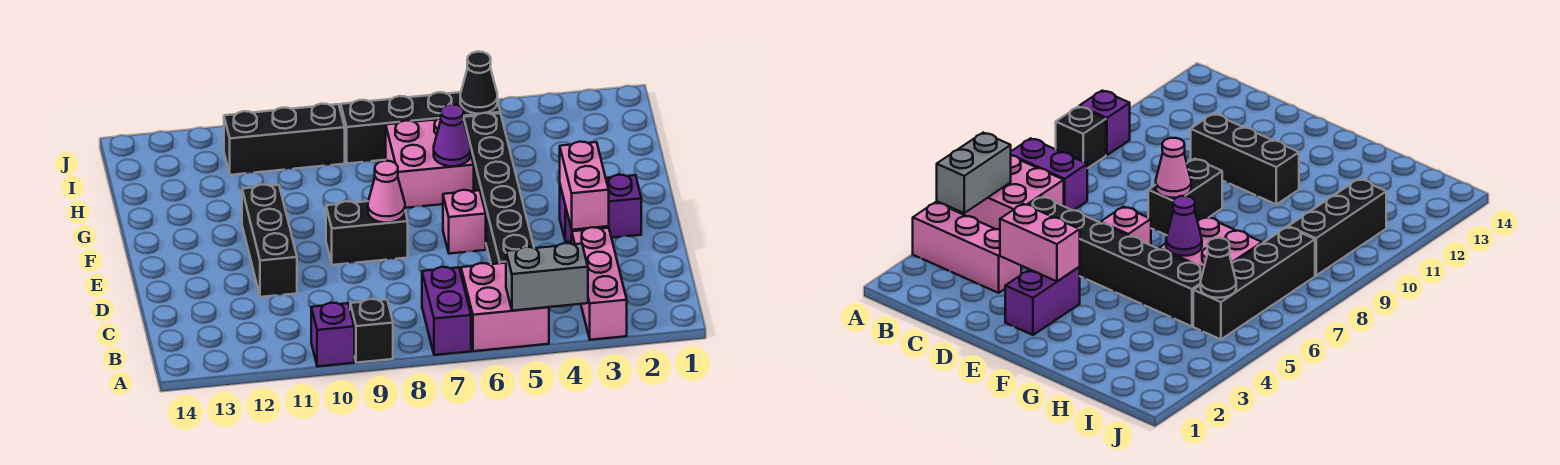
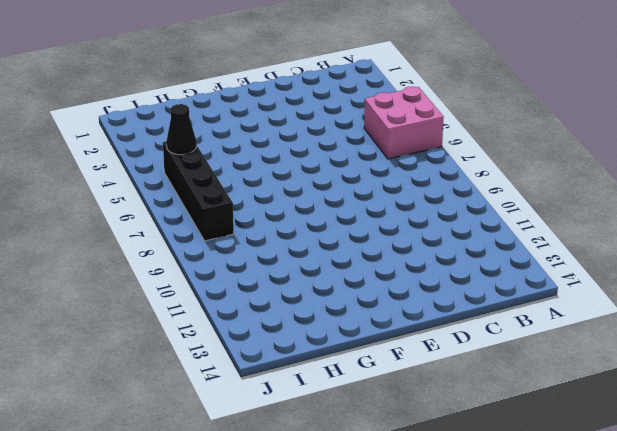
none -> pink 1x3 brick [572,227,627,340]
none -> purple 1x2 brick [422,267,471,355]
none -> black 1x1 brick [350,299,393,363]

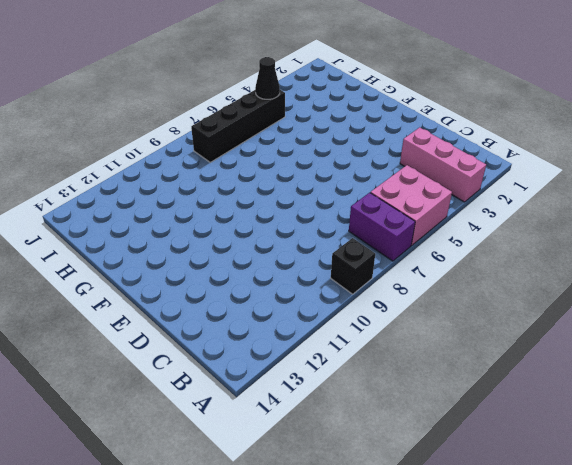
none -> purple 1x1 brick [311,303,354,366]
none -> black 1x6 brick [464,113,534,264]
none -> black 1x3 brick [242,185,297,297]

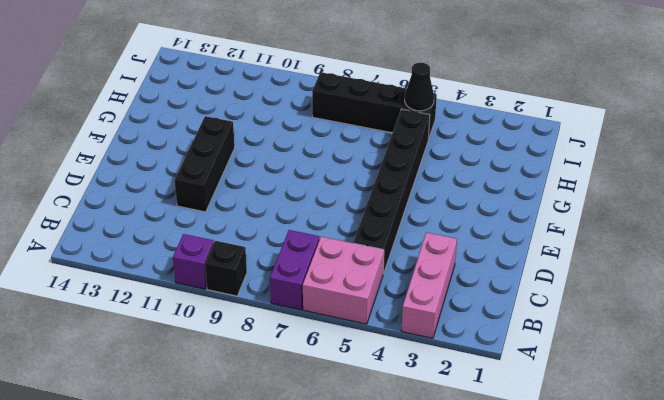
none -> purple 1x2 brick [560,175,641,242]
none -> pink 1x1 brick [443,190,486,254]
none -> black 1x2 brick [326,201,408,265]

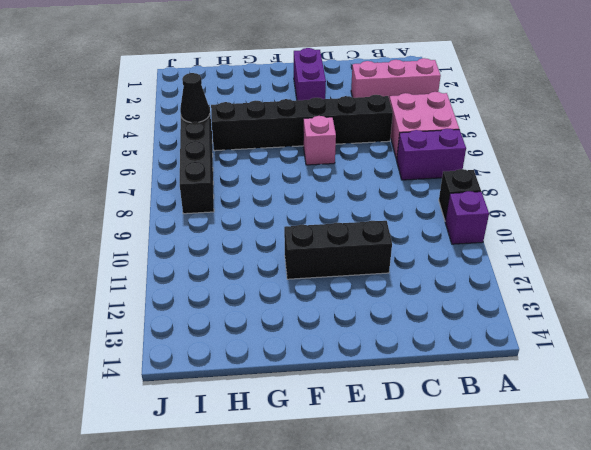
none -> black 1x2 brick [326,201,408,265]
none -> pink 2x2 brick [386,118,474,208]
none -> black 1x3 brick [224,104,345,175]

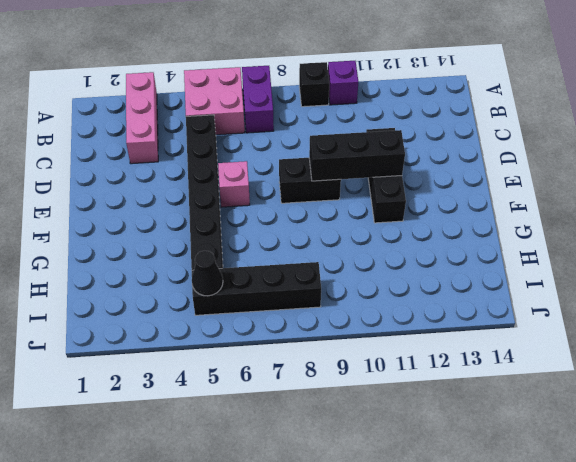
black 1x3 brick [309,130,405,181] -> black 1x3 brick moved to [224,104,345,175]
none -> purple 1x2 brick [560,175,641,242]
none -> pink 2x2 brick [386,118,474,208]
none -> grey 1x2 brick [506,243,588,311]

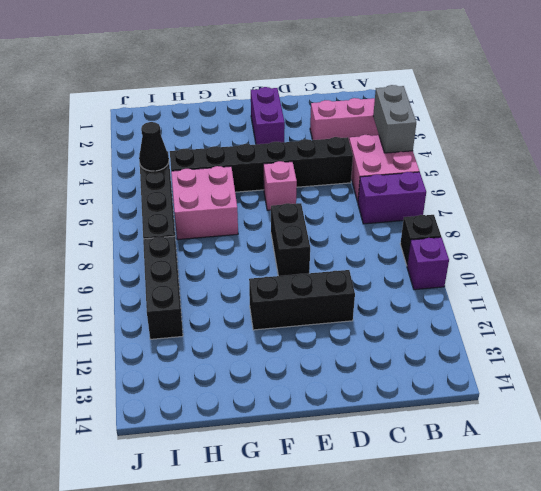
none -> pink 1x2 brick [560,142,609,230]
none -> pink 1x1 cone [368,161,405,223]
none -> purple 1x1 cone [434,104,471,166]

